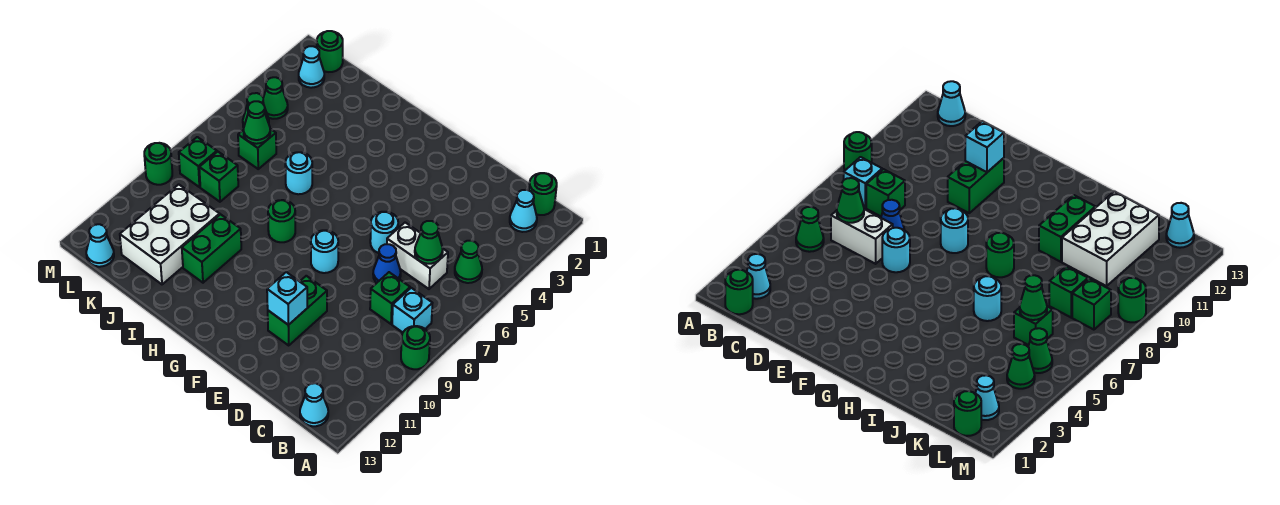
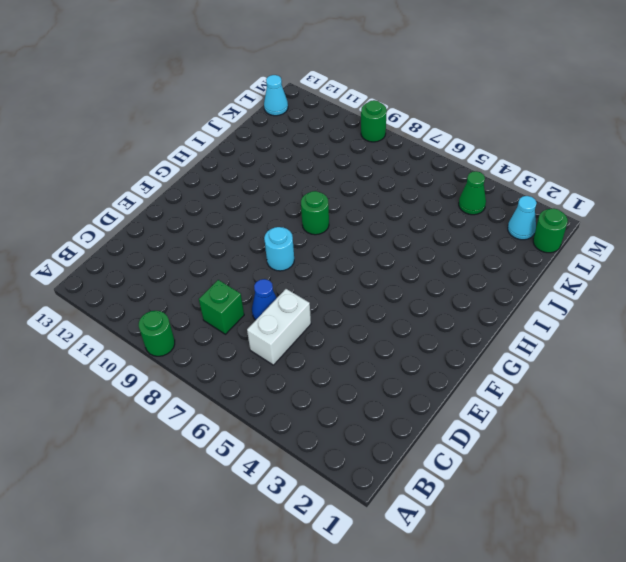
none -> green 1x1 round brick [529,173,557,215]
none -> cyan 1x1 cone [510,190,537,232]
none -> green 1x1 cone [455,241,482,283]

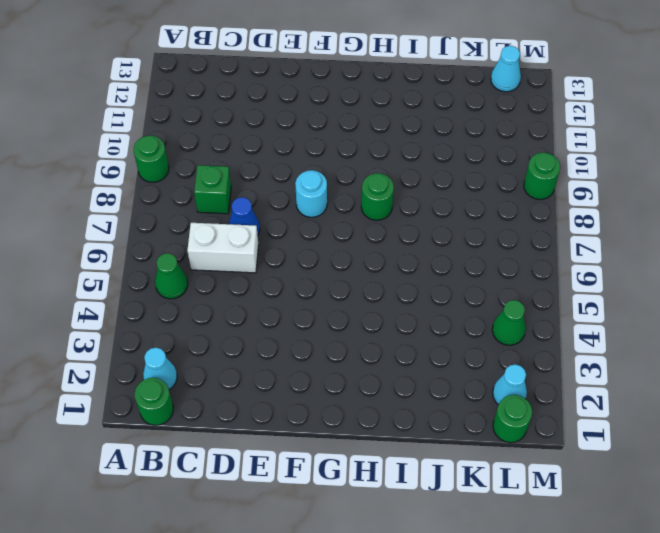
none -> cyan 1x1 brick [392,288,432,332]
none -> cyan 1x1 cone [300,383,328,426]
none -> cyan 1x1 round brick [370,212,398,253]

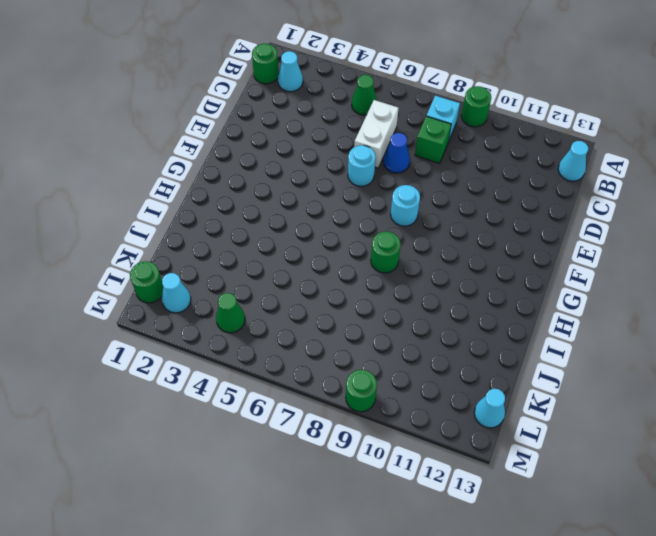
none -> green 1x2 brick [268,276,327,345]
none -> cyan 1x1 round brick [285,152,312,194]
none -> green 1x2 brick [182,214,241,283]

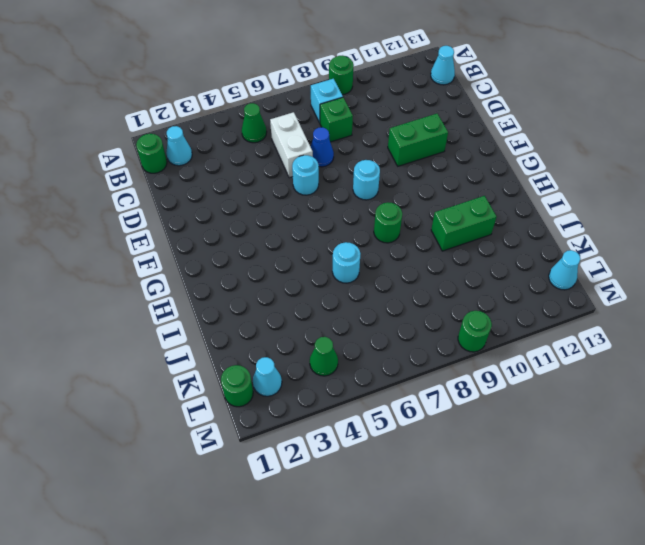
none -> white 2x3 brick [120,184,220,284]
none -> green 1x1 brick [238,129,276,169]
none -> green 1x1 brick [199,152,238,202]

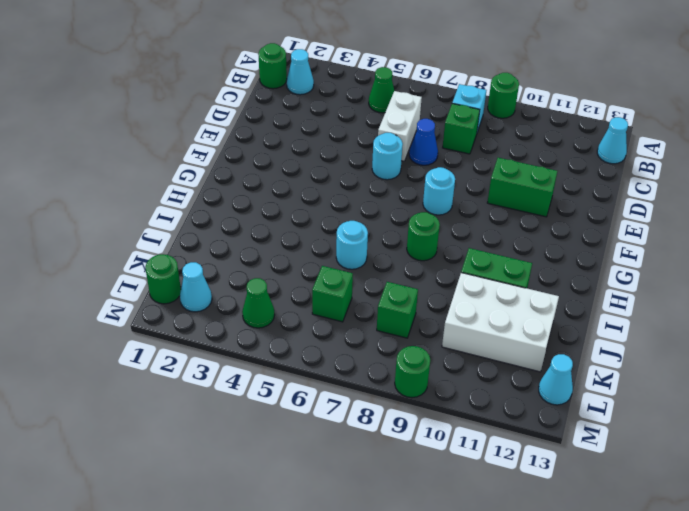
none -> green 1x1 cone [243,93,269,128]
none -> green 1x1 brick [179,137,217,187]
none -> green 1x1 cone [415,221,443,264]

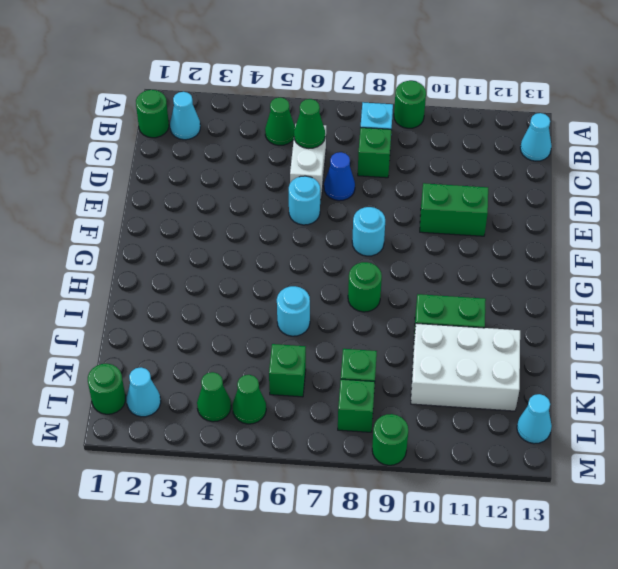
none -> cyan 1x1 brick [267,272,307,325]
none -> green 1x1 cone [244,101,270,144]

